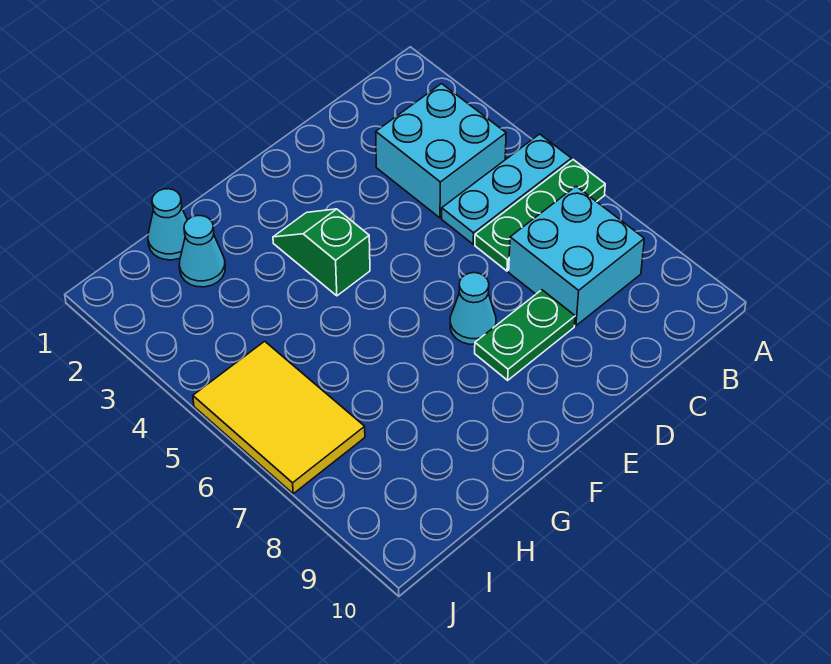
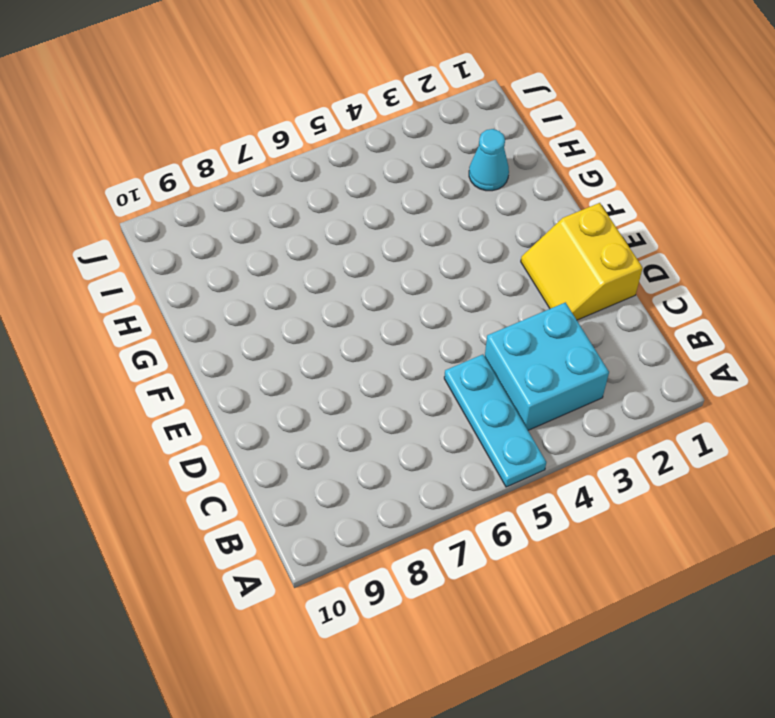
yellow 2x2 slope [521,203,643,320] -> none
none -> green 1x3 plate [475,160,605,271]
none -> cyan 2x2 brick [509,186,644,326]

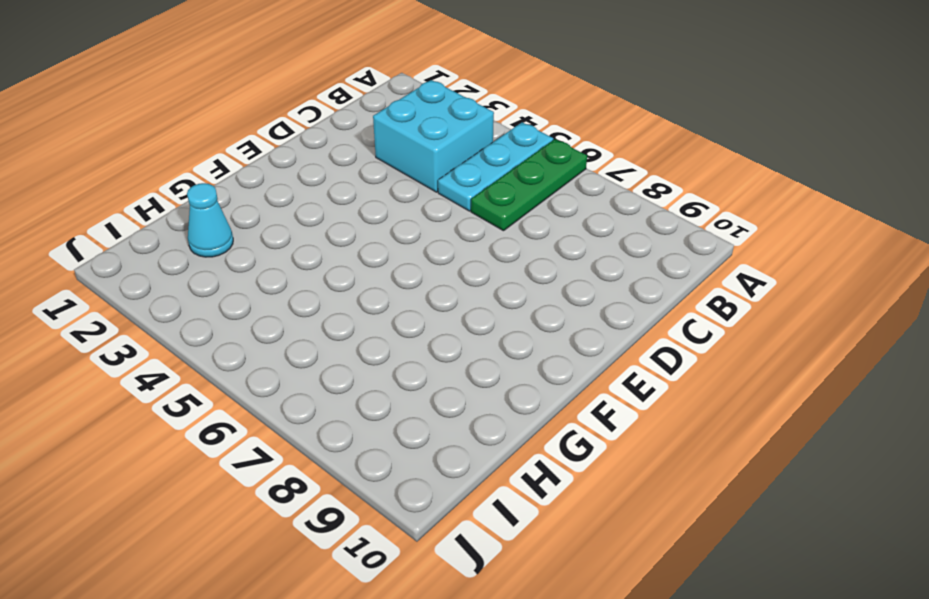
none -> cyan 2x2 brick [509,186,644,326]
none -> green 1x2 plate [475,290,575,380]

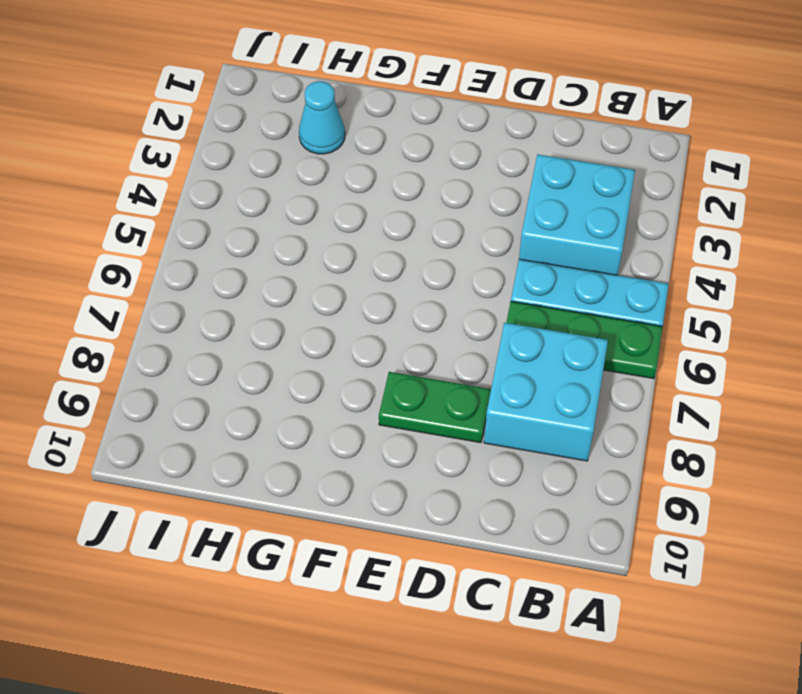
none -> cyan 1x1 cone [450,273,496,344]
none -> green 1x2 slope [273,209,370,296]

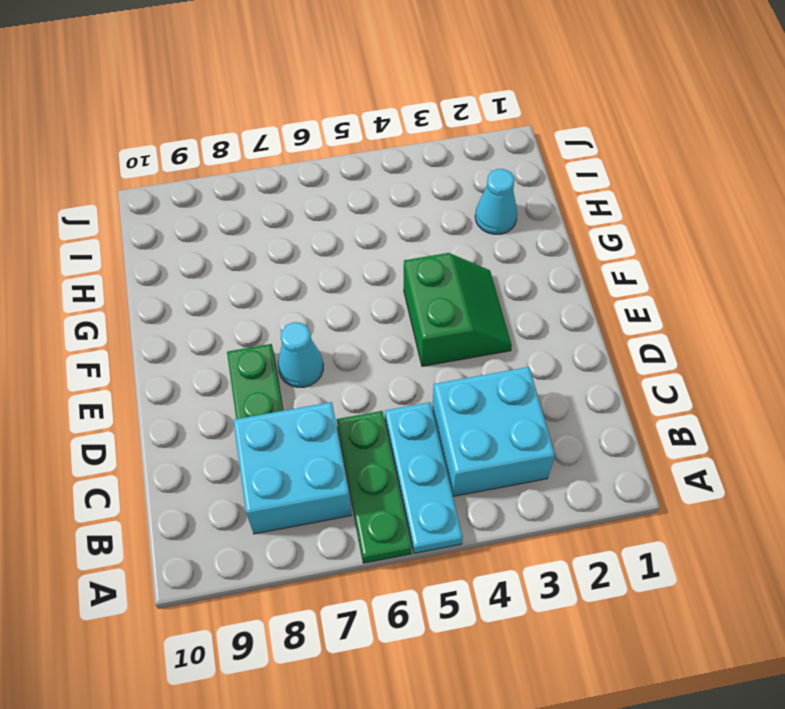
green 2x2 slope [404,253,512,366] -> green 1x2 slope [273,209,370,296]
none -> cyan 1x1 cone [148,189,187,260]
none -> yellow 2x3 tile [193,341,365,494]

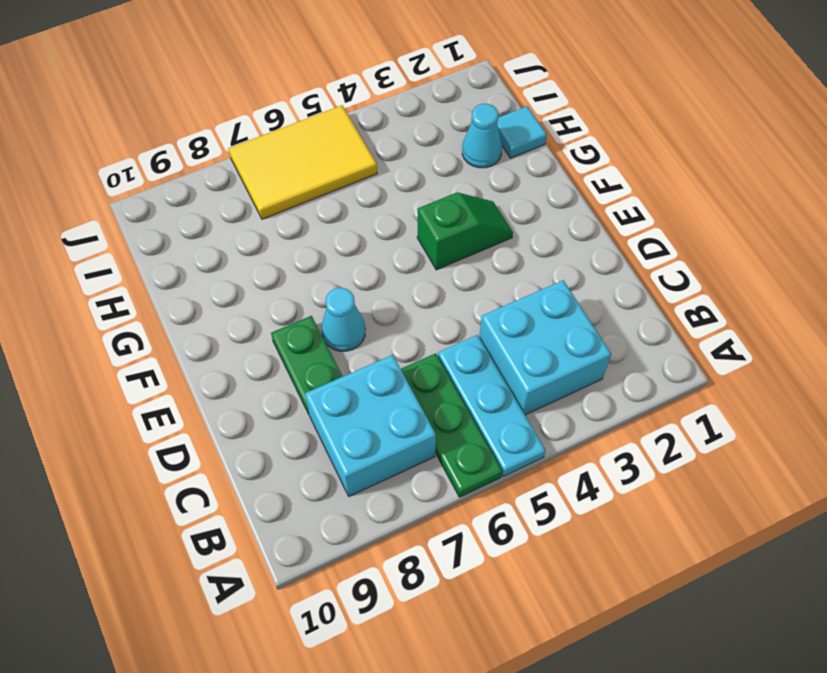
cyan 1x1 tile [497,106,547,158] -> cyan 1x1 cone [148,189,187,260]

